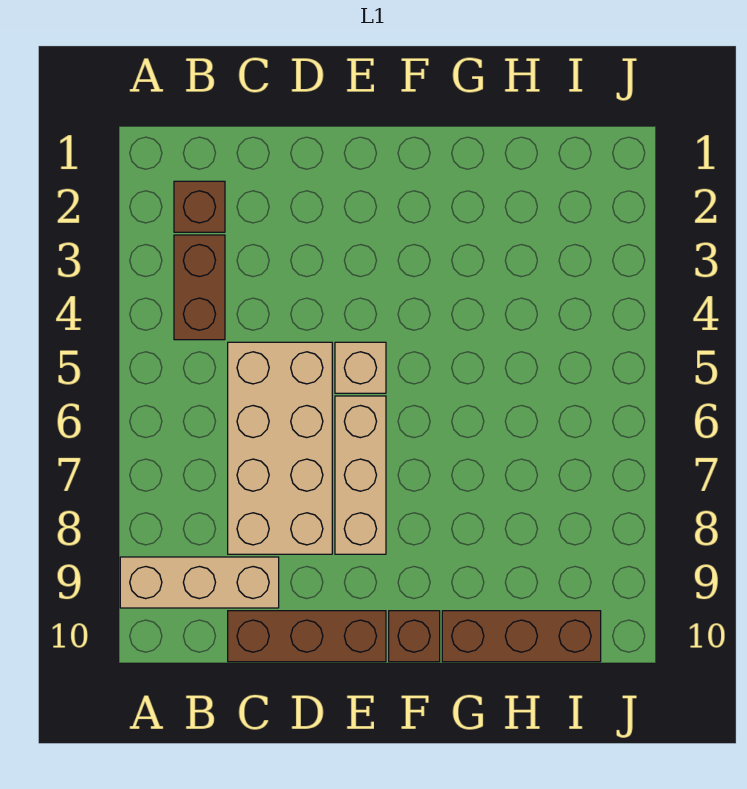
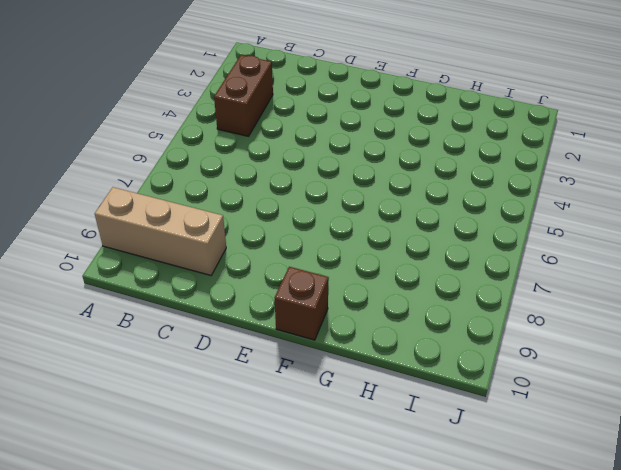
none -> brown 1x1 brick [174,181,225,232]
none -> tan 2x4 brick [228,342,332,554]

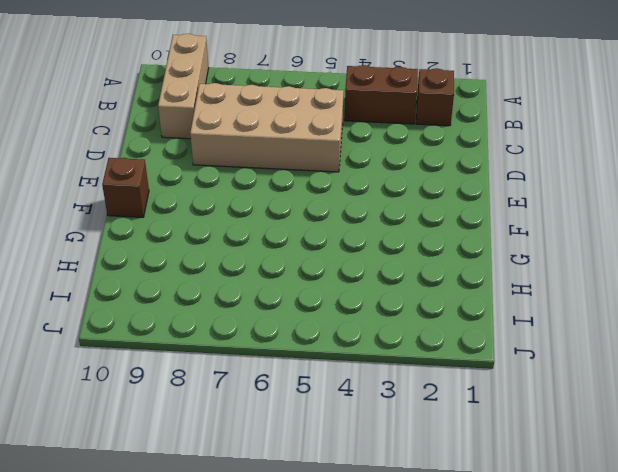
none -> brown 1x3 brick [228,611,386,662]
none -> tan 1x1 brick [335,342,386,393]

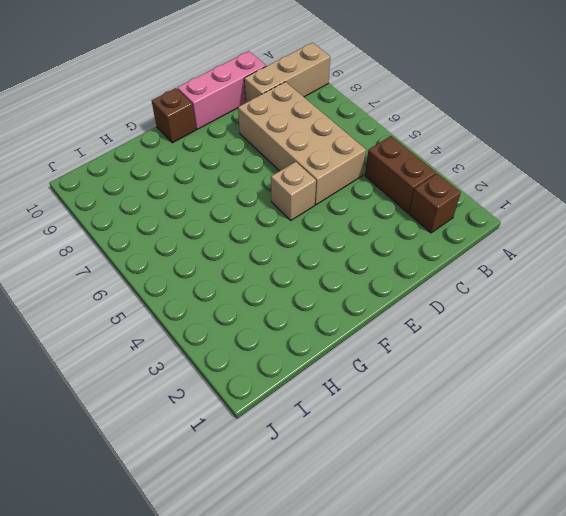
pink 1x3 brick [177,51,266,129] -> brown 1x3 brick [228,611,386,662]
none -> tan 1x3 brick [335,396,386,554]
none -> brown 1x3 brick [442,611,601,662]

